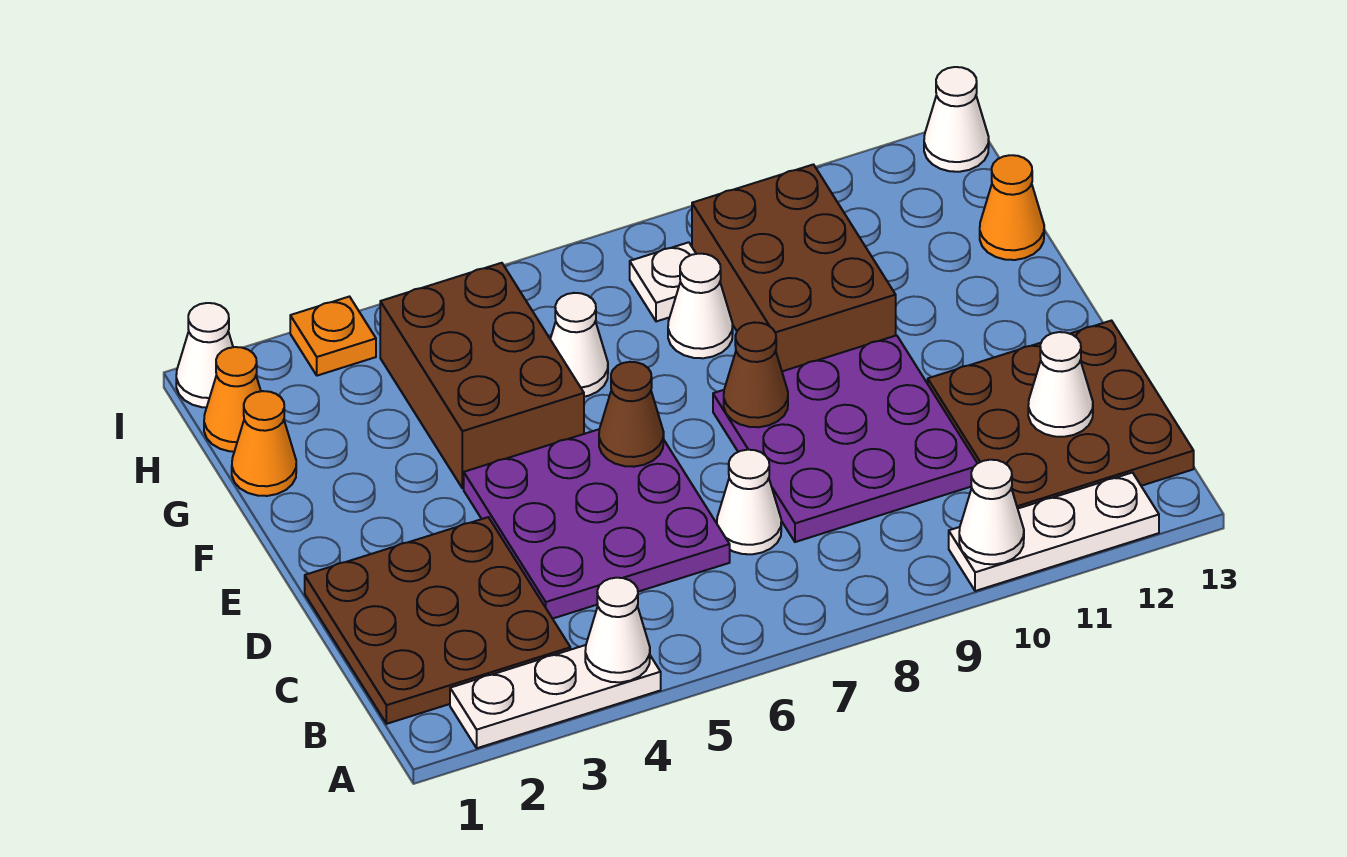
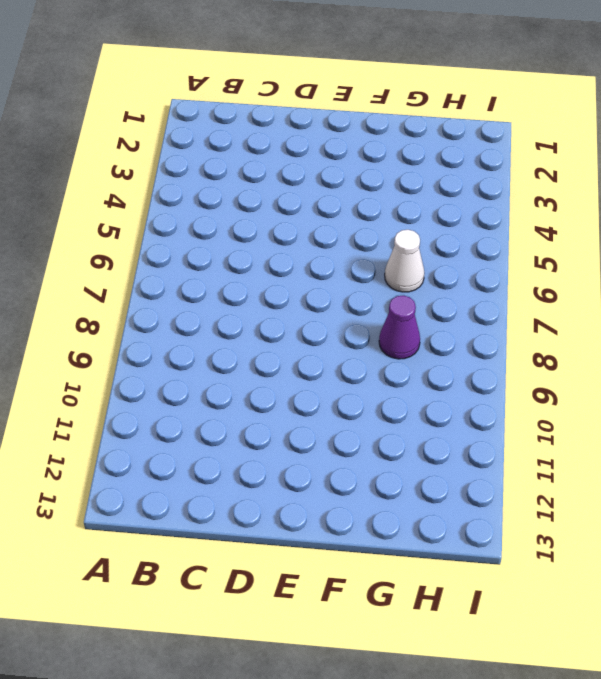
purple 1x1 cone [379,295,420,359] -> white 1x1 cone [668,254,733,358]
none -> white 1x3 plate [450,645,661,748]
none -> white 1x3 plate [949,473,1159,591]
none -> brown 3x3 plate [305,517,570,724]

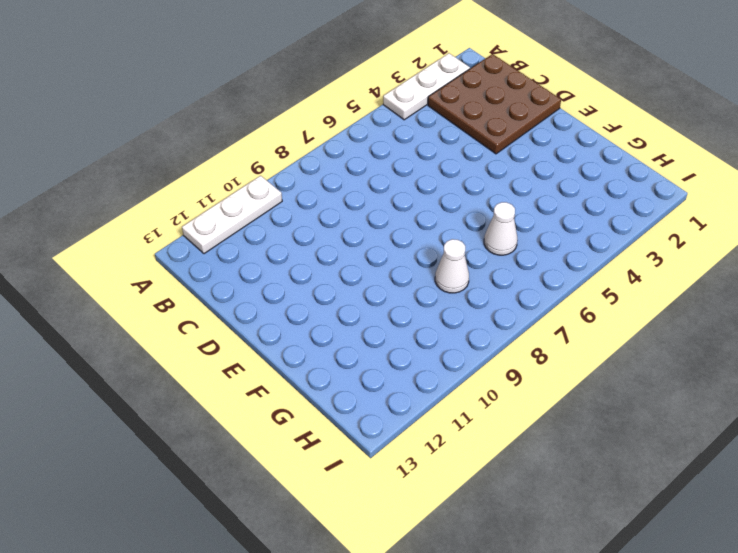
none -> brown 3x3 plate [928,321,1194,508]
none -> purple 3x3 plate [464,429,730,619]
none -> white 1x1 cone [717,450,781,554]

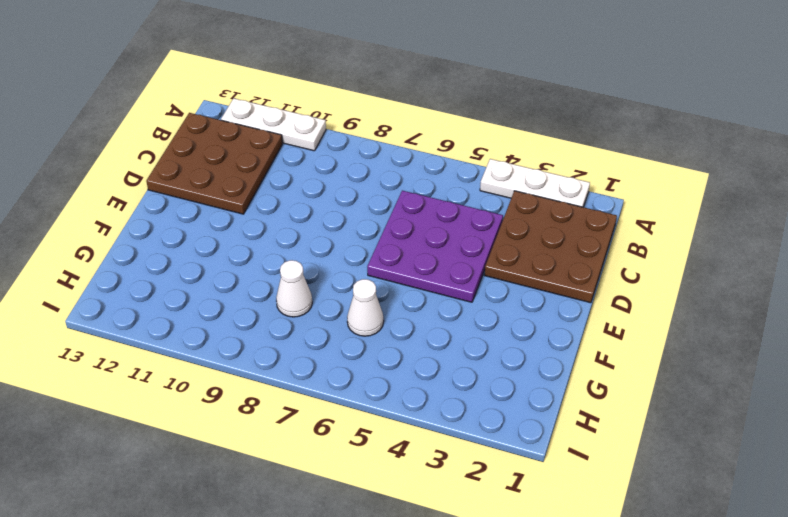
none -> white 1x1 cone [717,450,781,554]
none -> purple 3x3 plate [713,335,977,542]
none -> brown 2x3 brick [380,263,584,488]

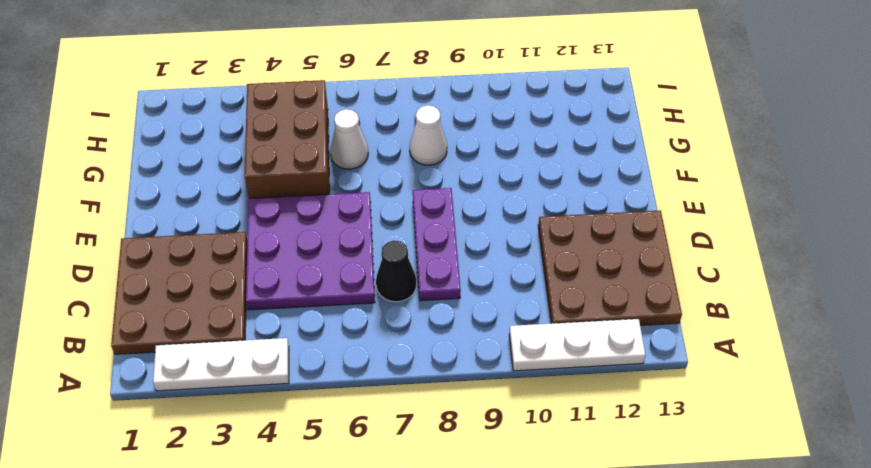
black 1x1 cone [376,240,417,302] -> white 1x1 cone [717,450,781,554]
purple 1x3 plate [413,188,461,301] -> purple 3x3 plate [713,335,977,542]
none -> brown 2x3 brick [692,165,896,371]
none -> orange 1x1 cone [232,391,296,496]
none -> orange 1x1 cone [980,155,1044,260]

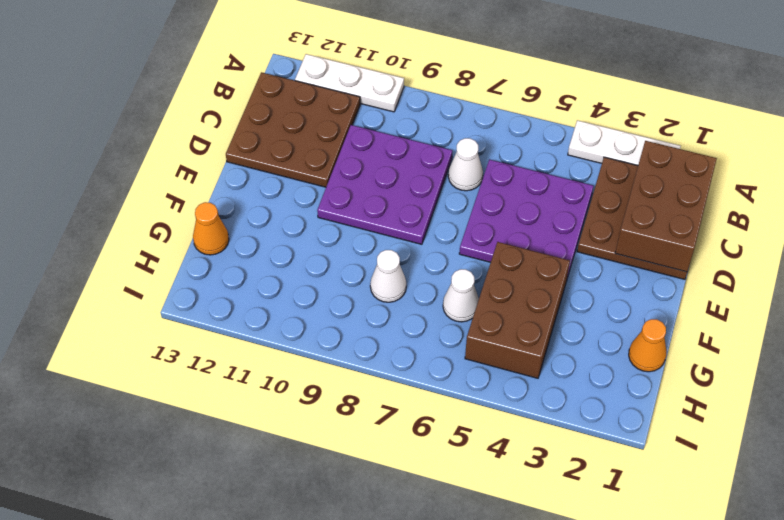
brown 2x3 brick [615,141,717,272] -> brown 2x3 brick moved to [692,165,896,371]
none -> orange 1x1 cone [204,347,261,452]
none -> white 1x1 plate [630,242,696,322]
none -> white 1x1 cone [176,303,233,407]

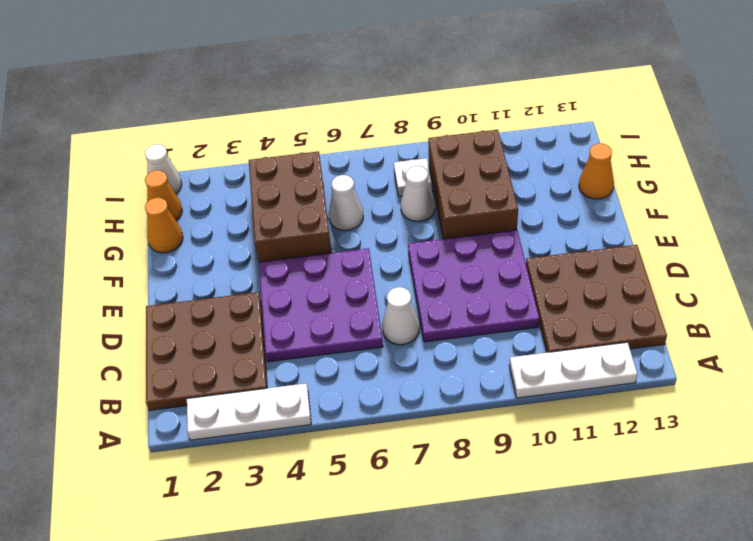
none -> orange 1x1 plate [290,297,376,376]
none -> white 1x1 cone [924,67,989,172]
none -> white 1x1 cone [585,578,650,682]

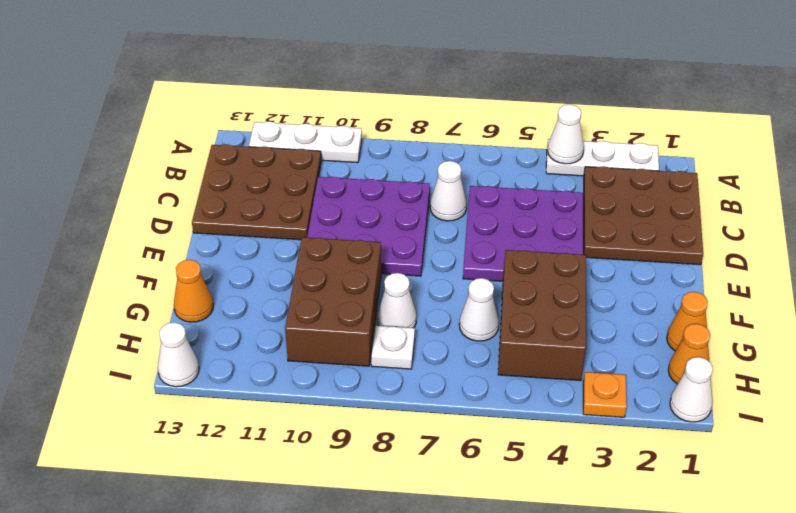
none -> white 1x1 cone [959,460,1024,564]
none -> white 1x1 cone [1028,332,1093,437]
none -> brown 1x1 cone [599,362,664,467]

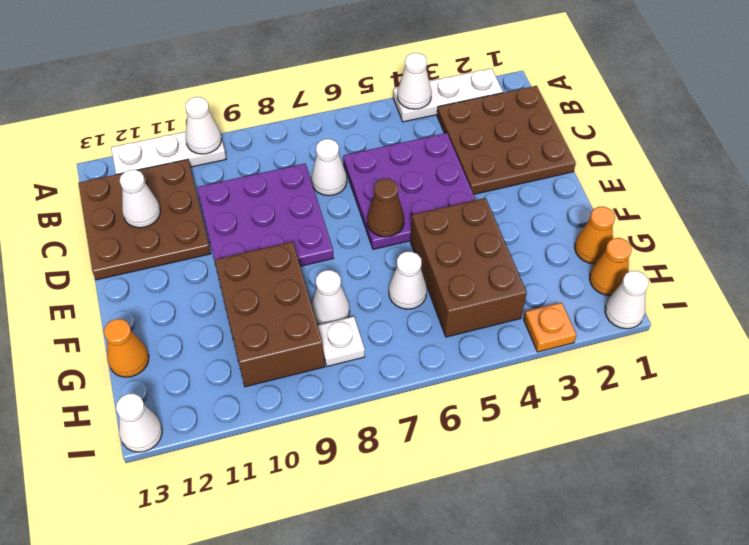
none -> brown 1x1 cone [724,322,788,427]

